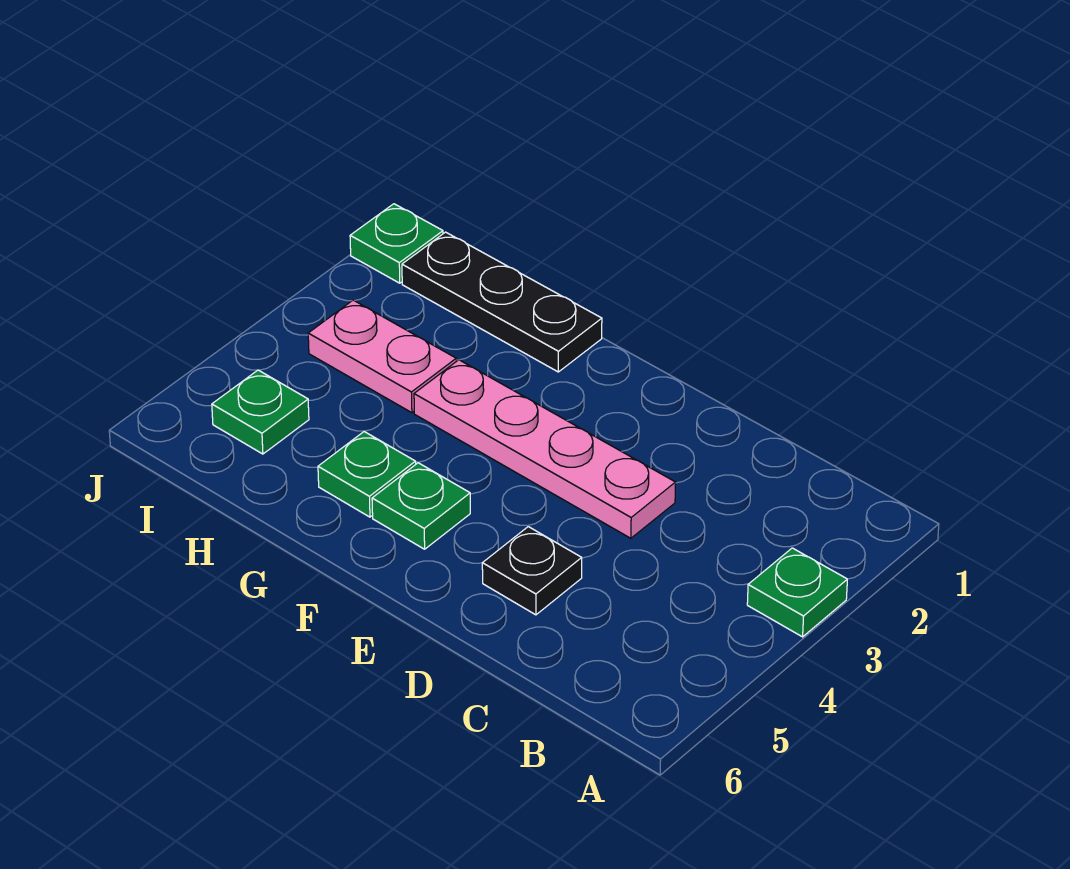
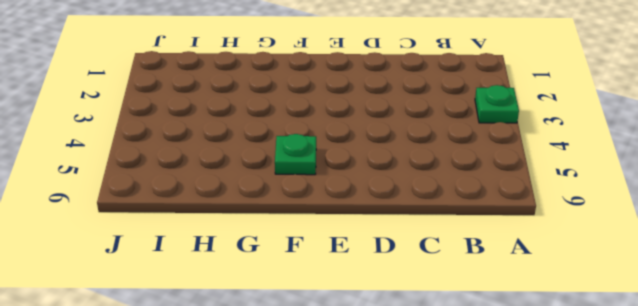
none -> pink 1x4 plate [414,360,676,538]
none -> black 1x1 plate [482,527,582,615]

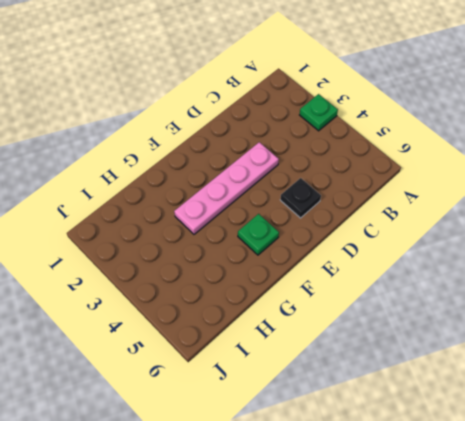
none -> black 1x3 plate [402,232,602,372]
none -> green 1x1 plate [318,432,416,517]

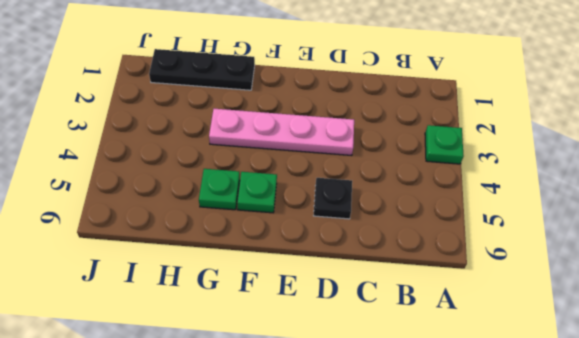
none -> pink 1x2 plate [308,300,456,413]
none -> green 1x1 plate [212,370,309,454]

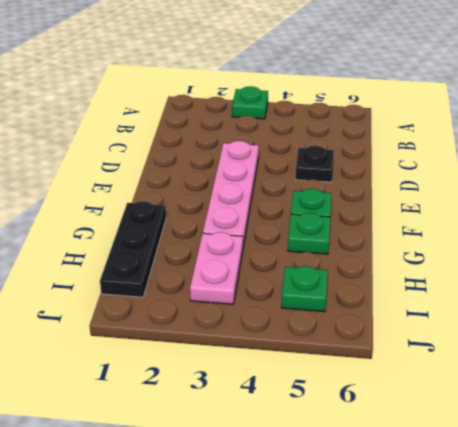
none -> green 1x1 plate [350,204,443,283]

